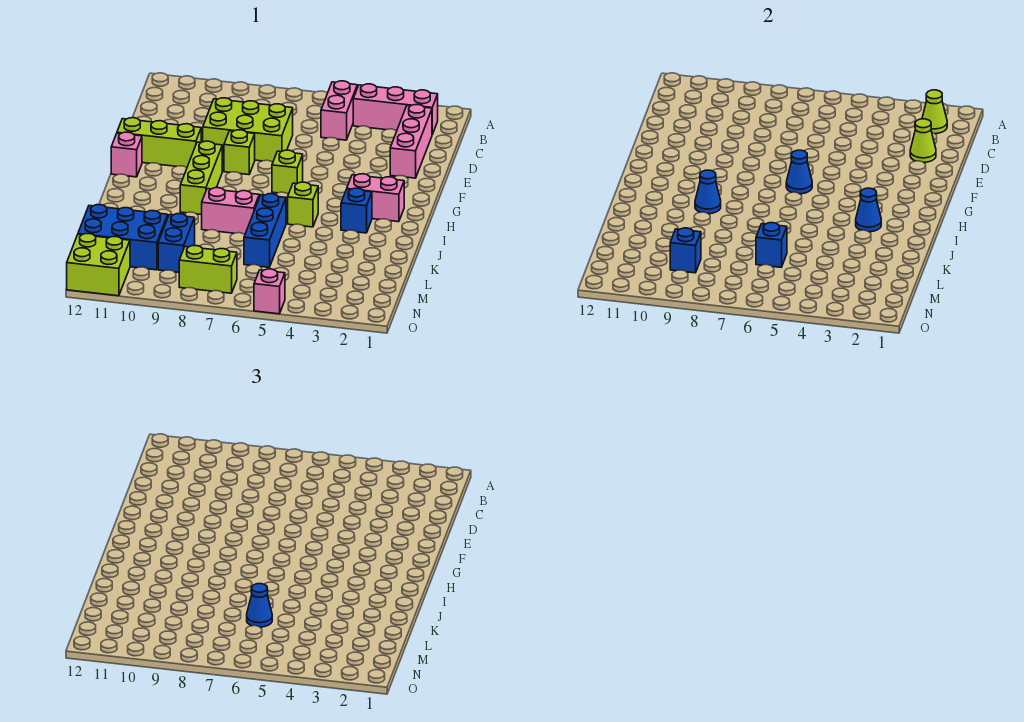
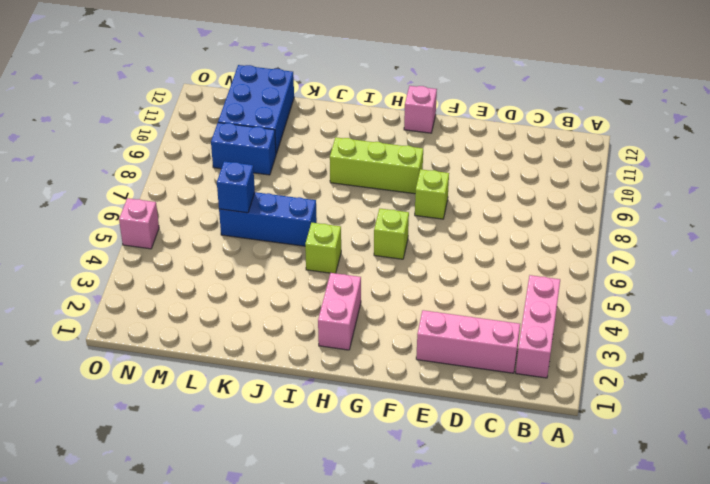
none -> pink 1x2 brick [321,81,357,140]
none -> lime 2x3 brick [203,98,293,162]
none -> lime 1x3 brick [117,118,201,168]

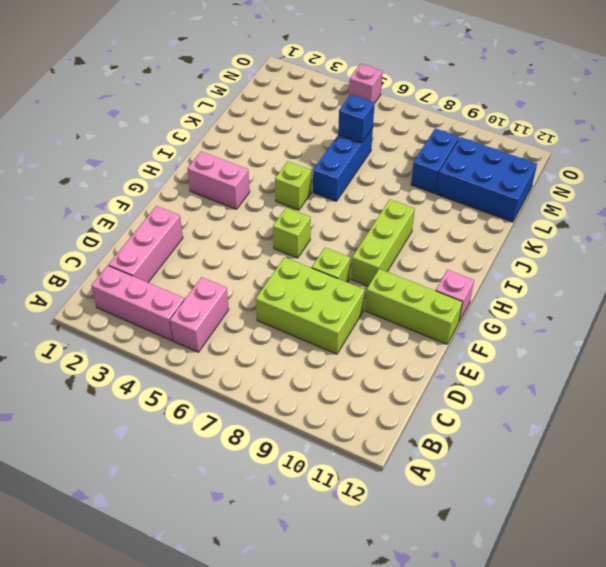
none -> blue 1x1 brick [341,188,372,233]
none -> pink 1x2 brick [202,188,259,234]
none -> lime 1x2 brick [179,246,237,293]

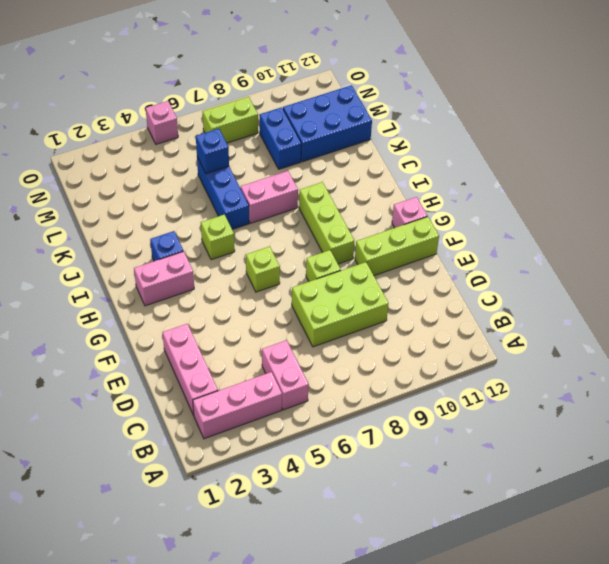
none -> lime 2x2 brick [67,234,130,296]
none -> lime 1x1 cone [922,90,947,134]
none -> lime 1x1 cone [910,119,936,162]

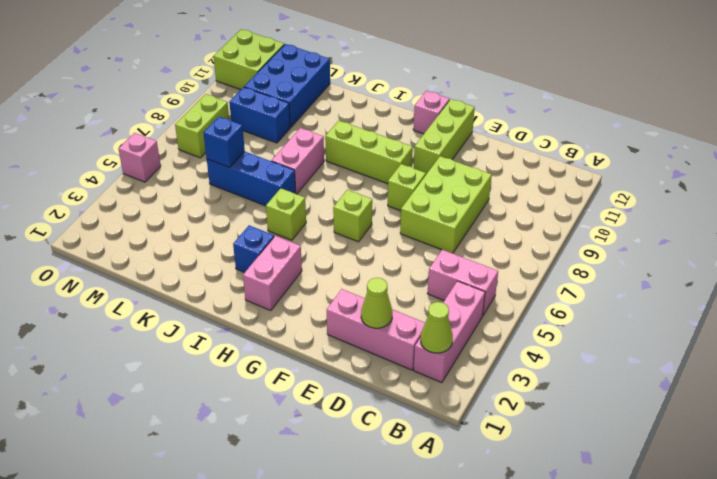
none -> blue 1x1 cone [786,150,812,194]
none -> blue 1x1 cone [856,188,881,232]
none -> blue 1x1 cone [695,170,721,214]

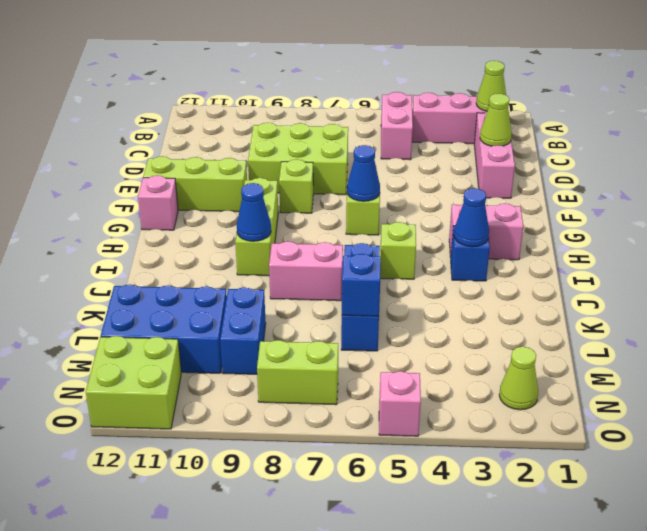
lime 1x1 cone [499,347,538,410] -> none
none -> blue 1x1 brick [670,228,701,273]
none -> blue 1x1 cone [247,584,272,627]

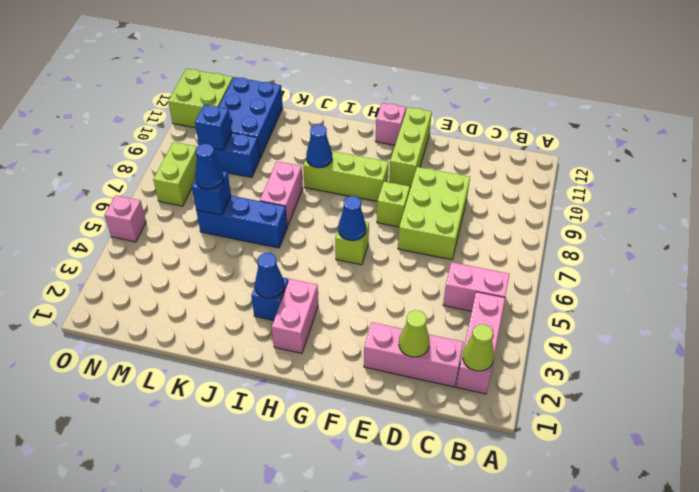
none -> lime 1x1 brick [288,182,318,227]

